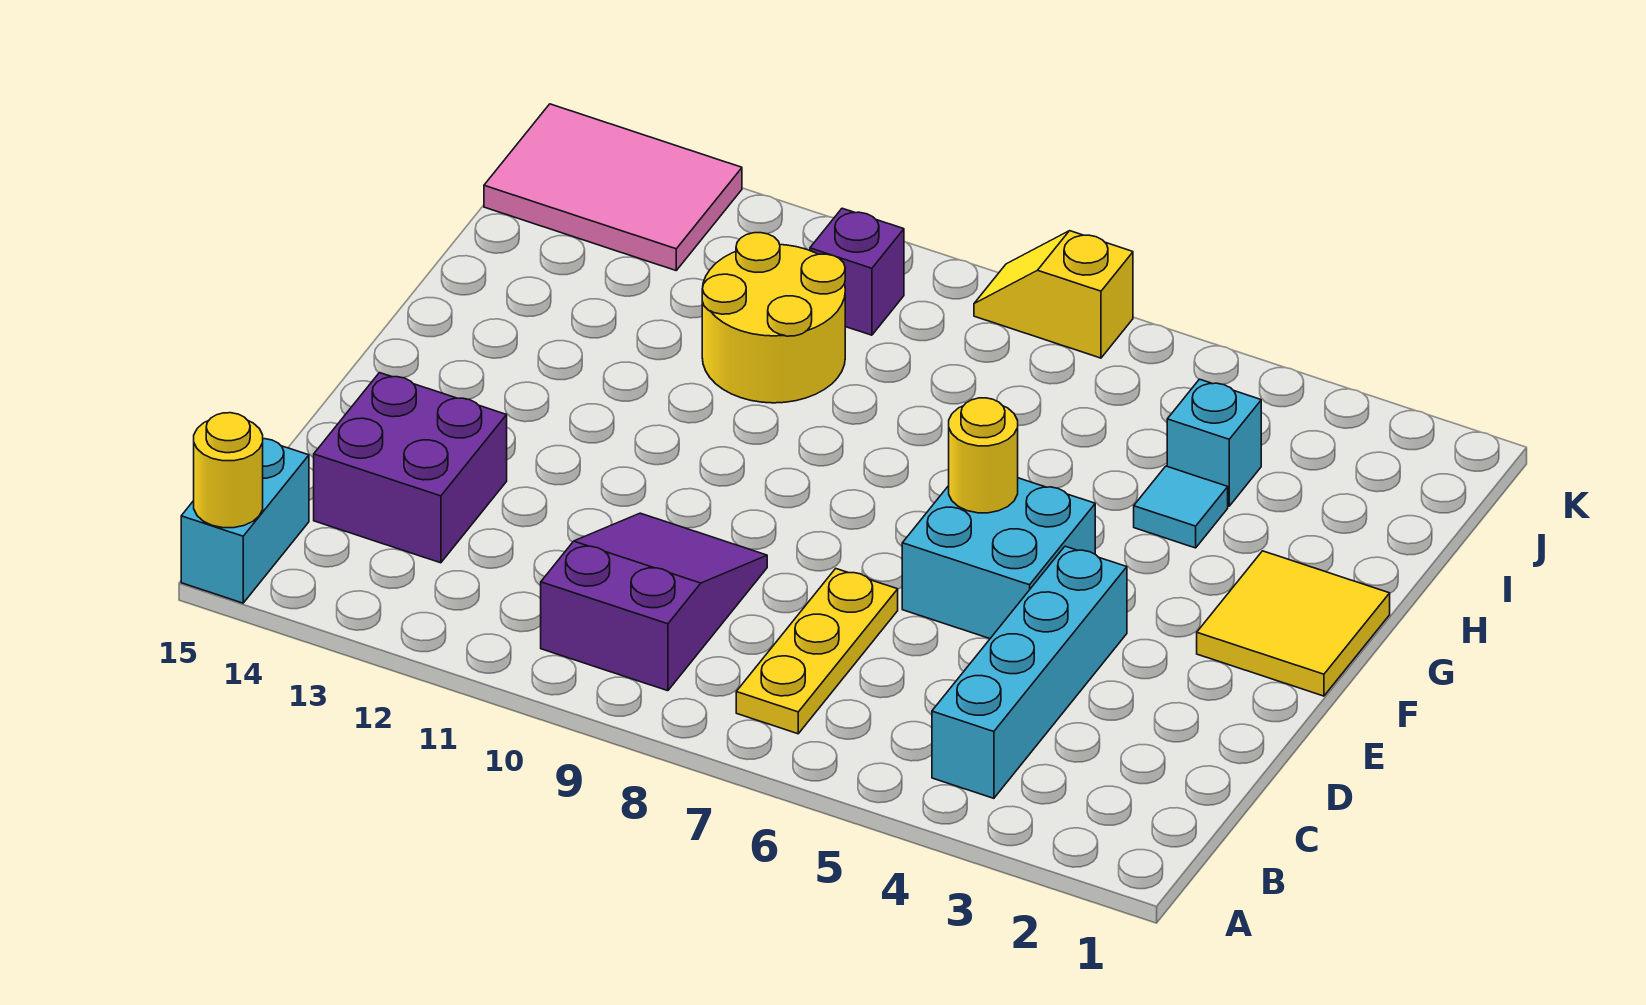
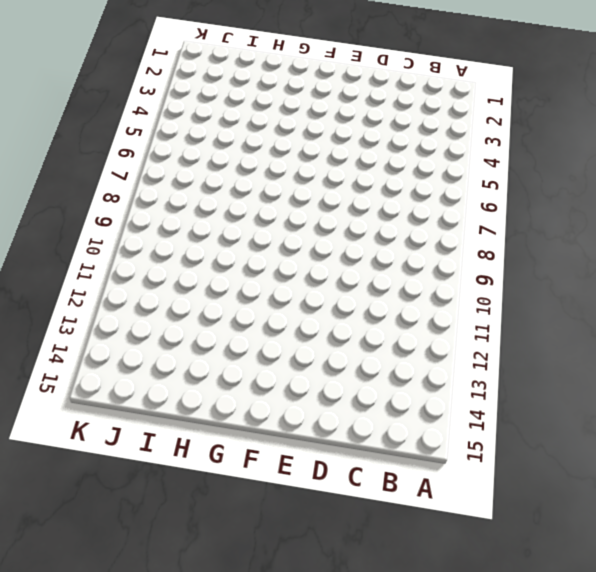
none -> cyan 1x2 brick [181,439,309,603]
none -> cyan 1x4 brick [932,546,1127,798]
none -> yellow 1x3 plate [736,569,898,734]

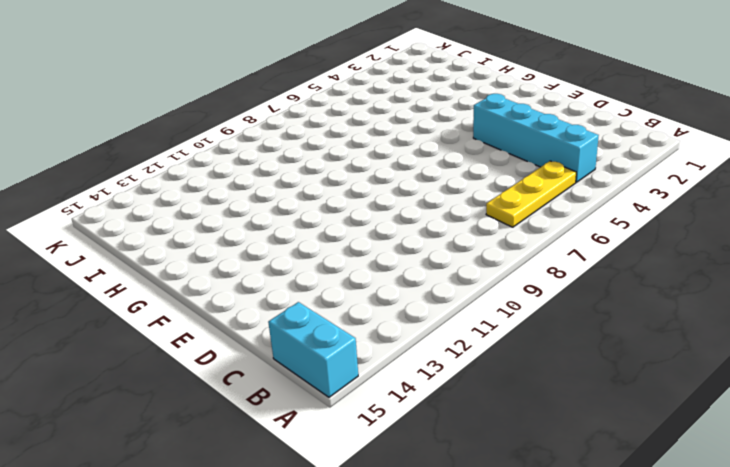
yellow 1x3 plate [486,161,576,227] -> yellow 1x3 plate turned to [736,569,898,734]
none -> purple 2x3 slope [541,513,767,691]
none -> purple 2x2 brick [314,373,507,563]
none -> cyan 2x2 brick [902,478,1095,639]

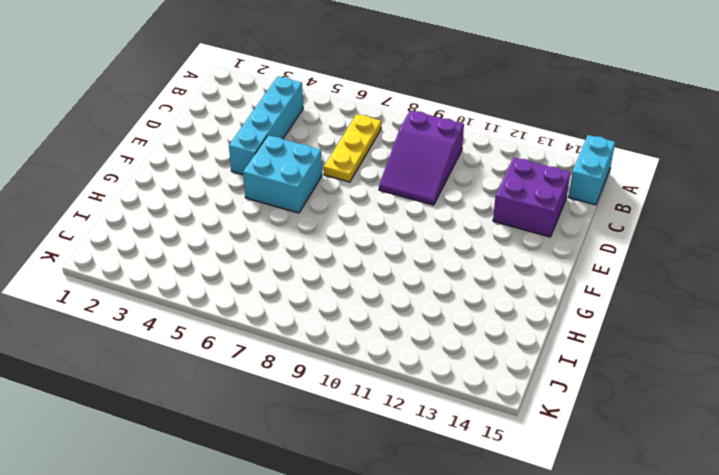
none -> yellow 2x2 tile [1197,551,1390,696]
none -> cyan 1x1 tile [1134,466,1228,548]
none -> yellow 2x2 round brick [702,233,845,403]

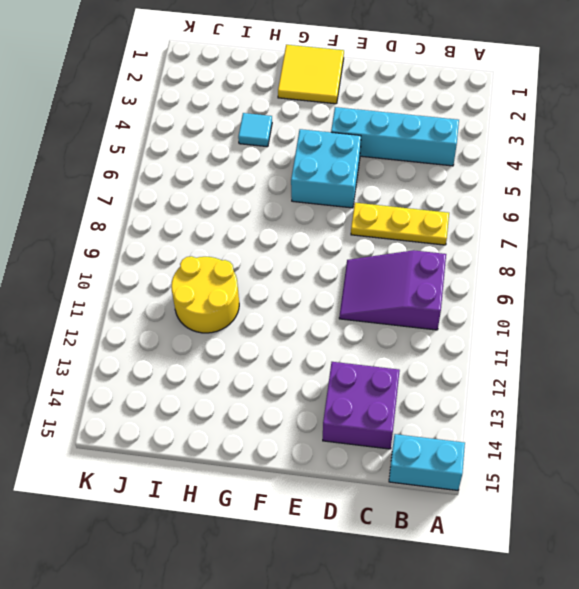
none -> cyan 1x1 brick [1167,379,1261,506]
none -> purple 1x1 brick [810,208,904,335]
none -> pink 2x3 tile [484,104,742,270]

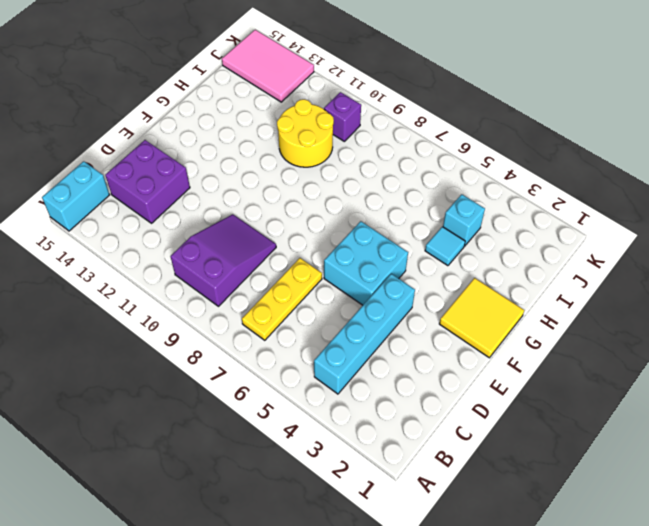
none -> yellow 1x2 slope [974,231,1133,358]
none -> yellow 1x1 round brick [194,413,263,528]
none -> yellow 1x1 round brick [949,398,1018,513]

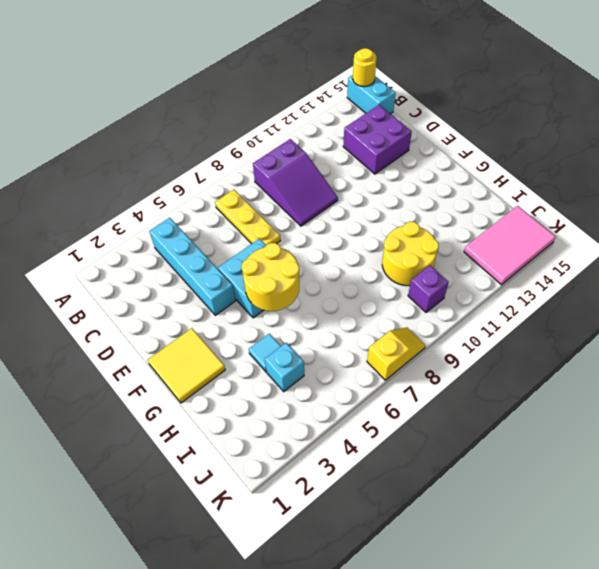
yellow 2x2 round brick [242,243,299,311] -> yellow 1x1 round brick [949,398,1018,513]

